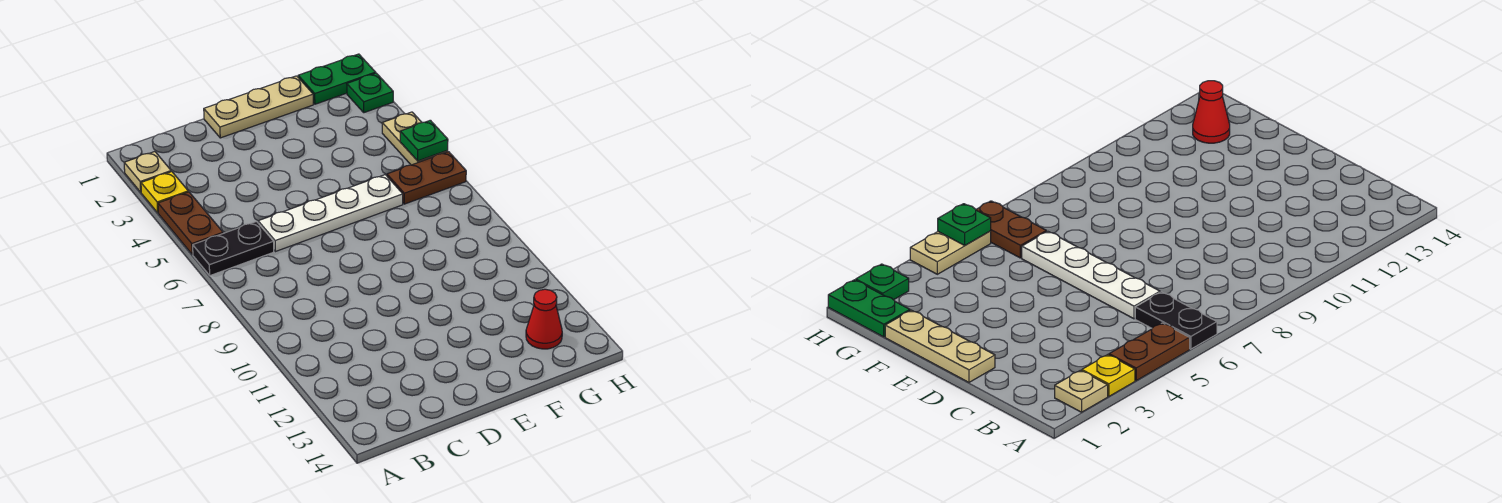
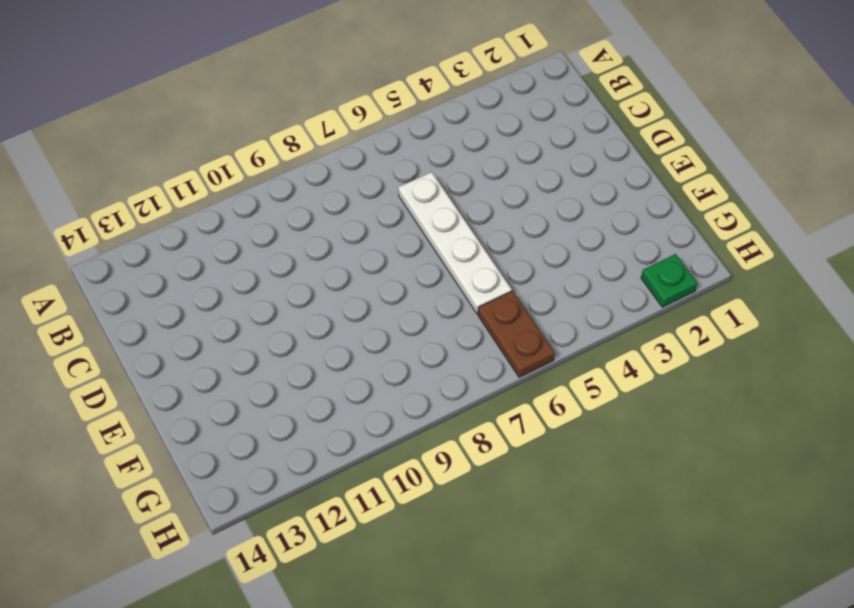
none -> tan 1x1 plate [124,152,171,192]
none -> yellow 1x1 plate [141,172,188,213]
none -> brown 1x2 plate [158,192,223,255]

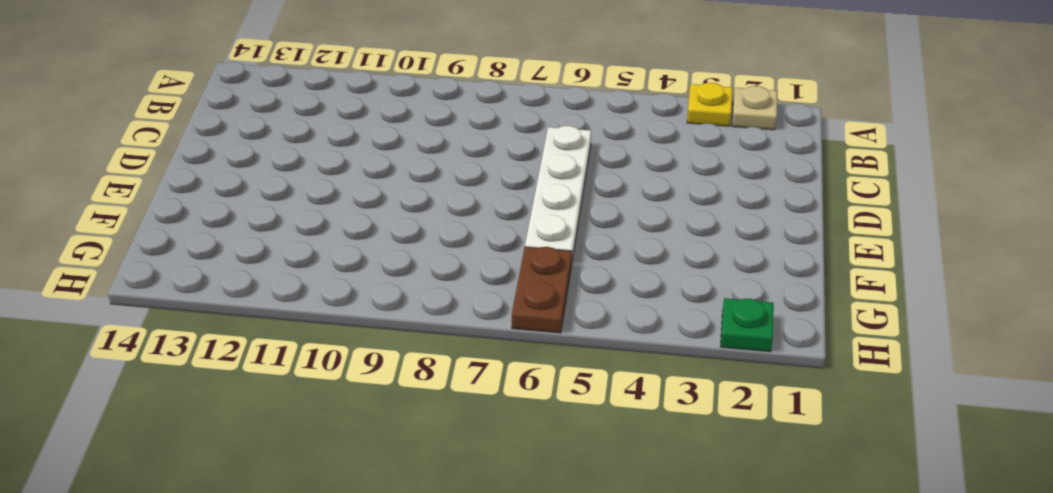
none -> brown 1x2 plate [158,192,223,255]
none -> black 1x2 plate [193,222,274,276]
none -> tan 1x3 plate [204,76,313,138]

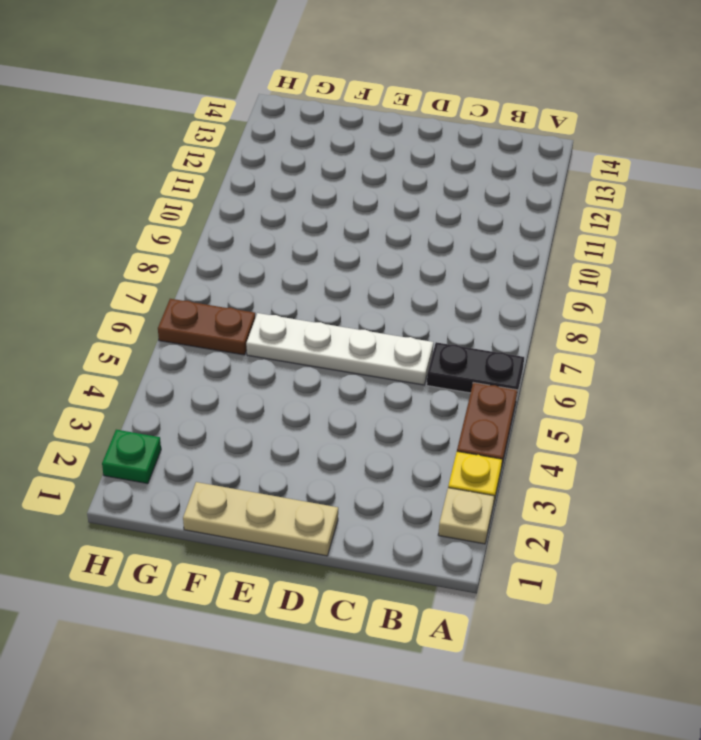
none -> green 1x2 plate [298,54,376,104]
none -> red 1x1 cone [526,289,562,349]
none -> tan 1x2 plate [382,112,448,165]

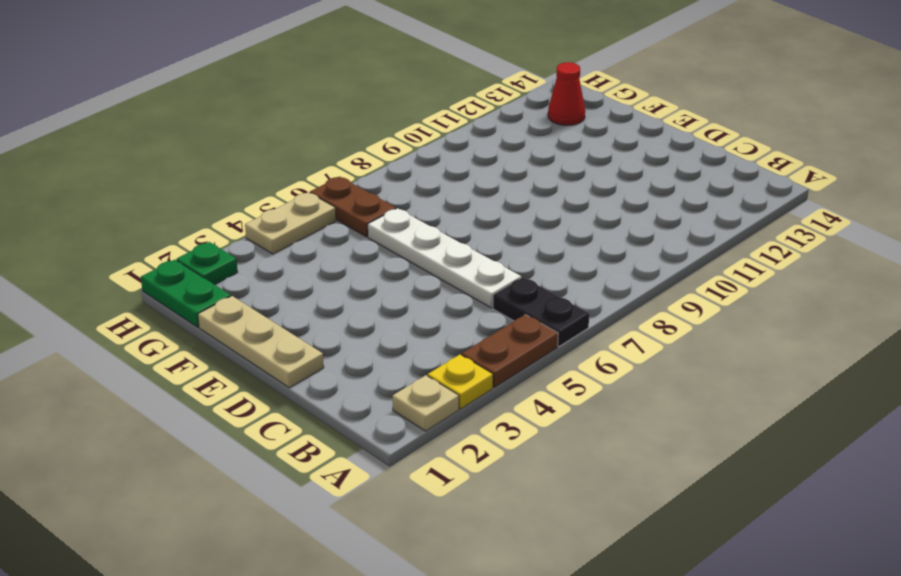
none -> green 1x1 plate [400,120,448,161]

